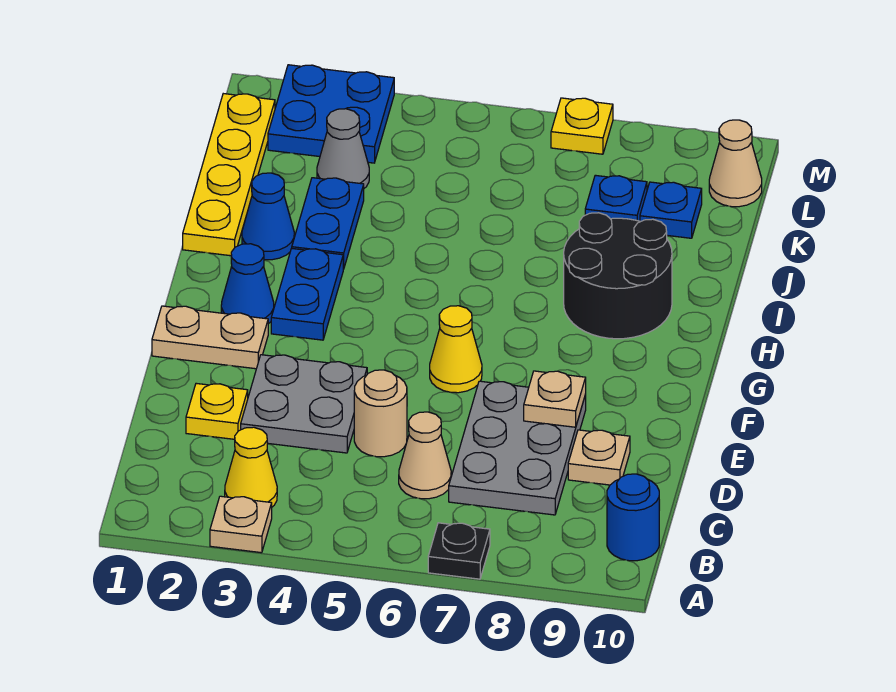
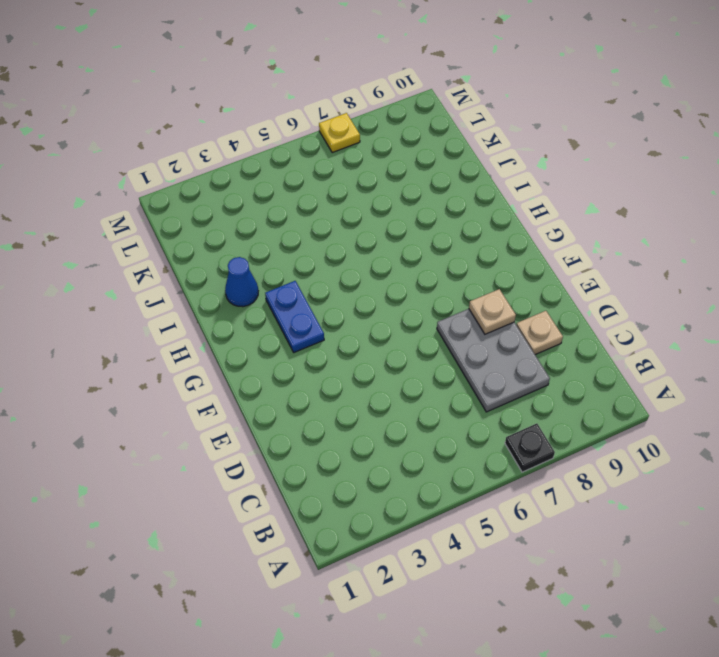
none -> tan 1x1 plate [210,496,272,553]
none -> yellow 1x1 cone [225,427,277,507]
none -> blue 1x1 round brick [607,474,659,561]

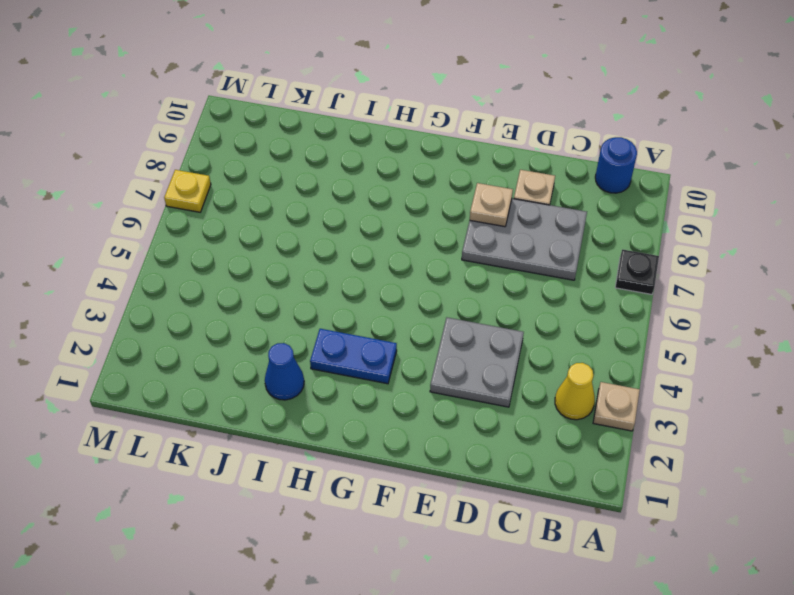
none -> tan 1x1 cone [399,412,451,499]
none -> yellow 1x1 plate [186,383,248,439]
none -> tan 1x1 round brick [354,370,407,457]

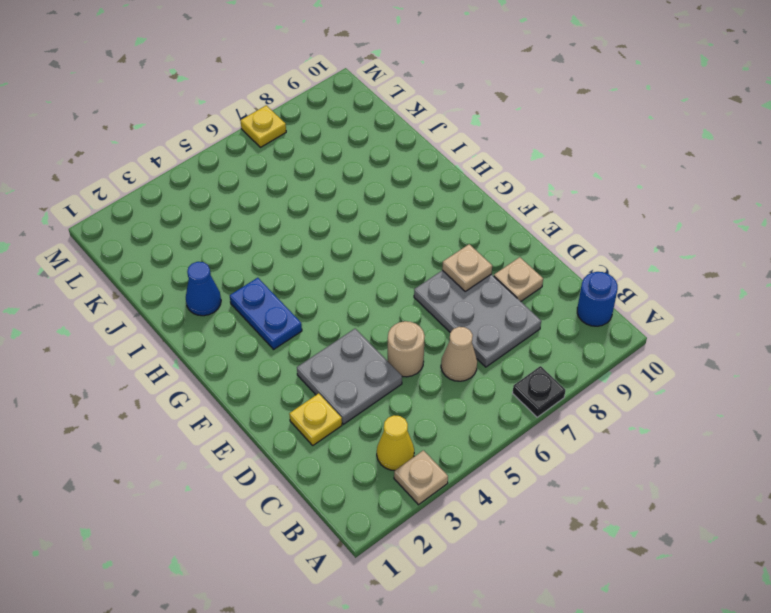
none -> tan 1x2 plate [152,306,268,369]
none -> yellow 1x1 cone [430,306,482,393]
none -> blue 1x1 cone [221,244,274,324]

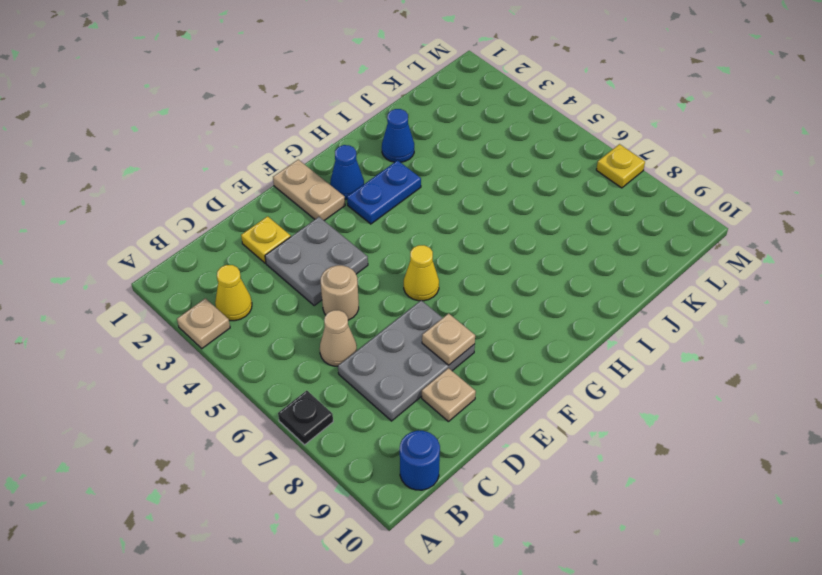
none -> black 2x2 round brick [564,213,672,339]
none -> yellow 1x4 plate [183,94,275,256]
none -> blue 1x2 plate [292,178,364,269]

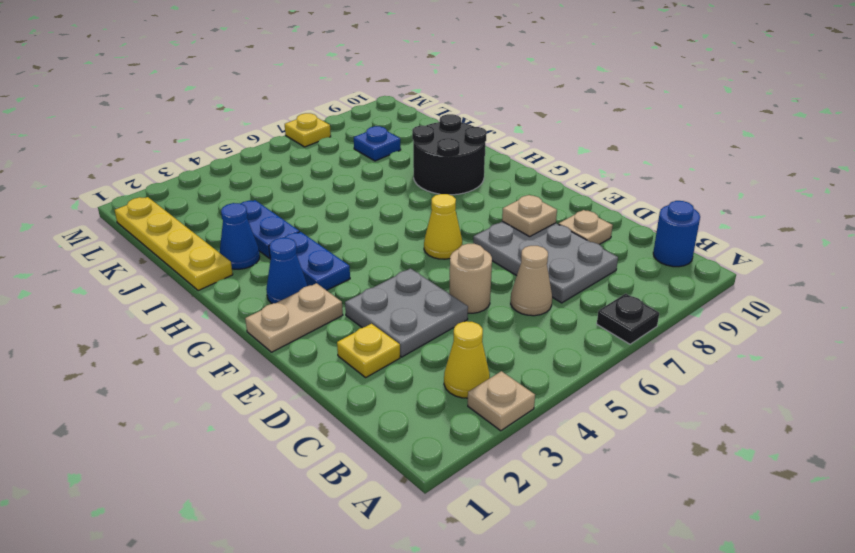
none -> grey 1x1 cone [317,109,369,188]
none -> blue 1x1 plate [640,182,702,238]
none -> blue 2x2 plate [268,65,394,163]

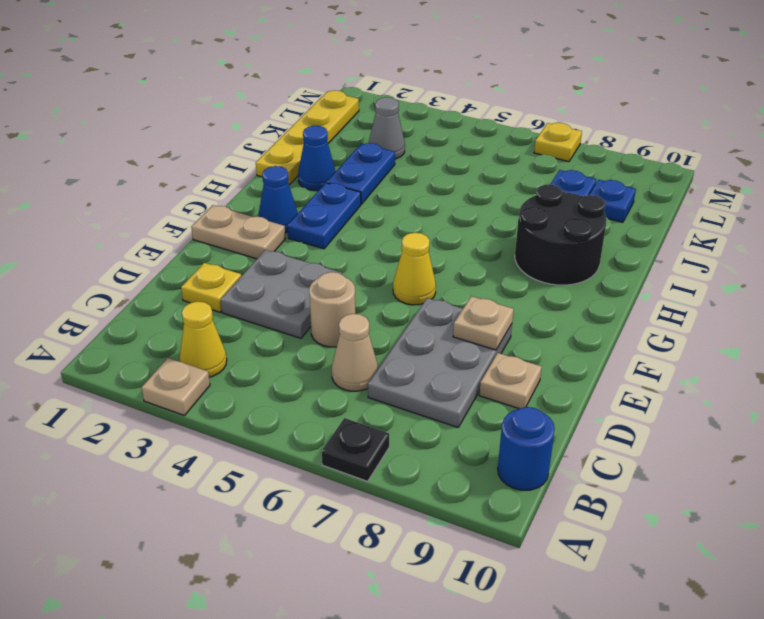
none -> blue 2x2 plate [268,65,394,163]
none -> tan 1x1 cone [709,120,762,207]

